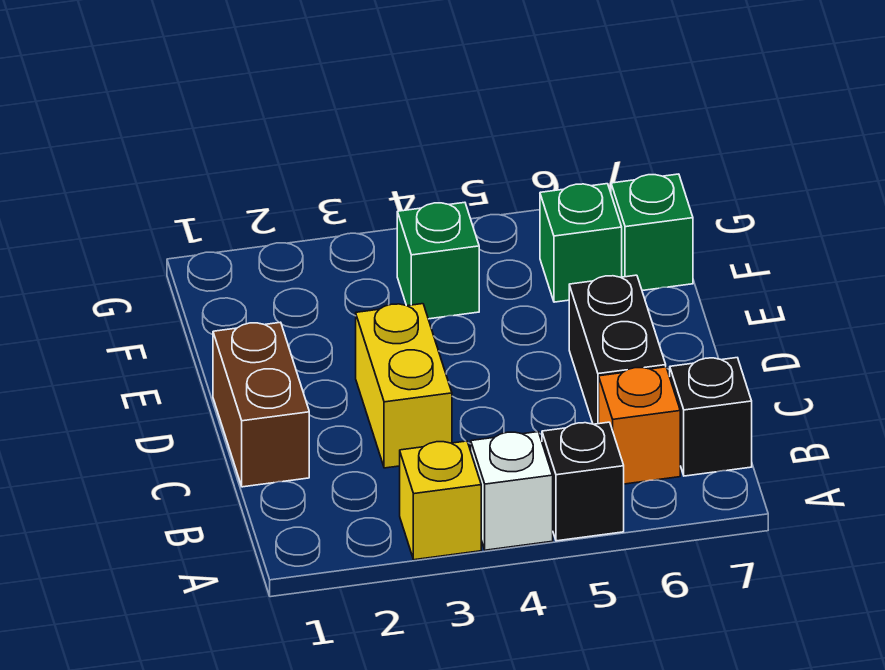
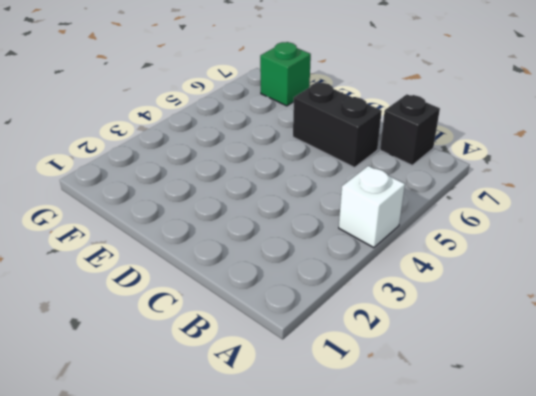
none -> yellow 1x1 brick [400,441,481,560]
none -> black 1x1 brick [542,422,624,541]

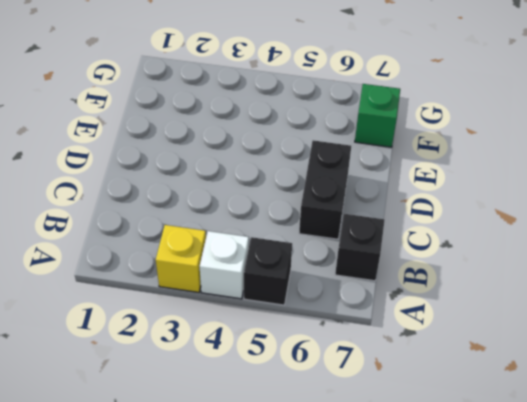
none -> orange 1x1 brick [599,367,680,484]
none -> brown 1x2 brick [213,322,309,487]

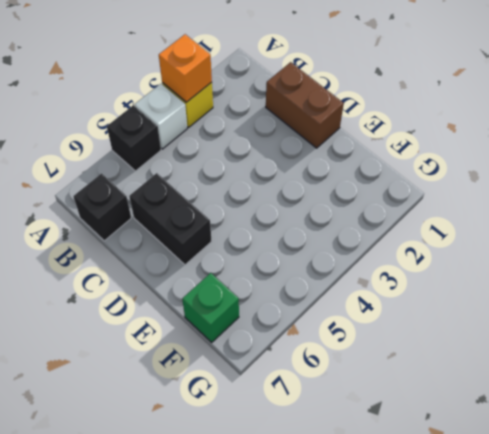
orange 1x1 brick [159,34,212,102] -> orange 1x1 brick moved to [599,367,680,484]
none -> yellow 1x2 brick [356,304,452,468]
none -> green 1x1 brick [397,202,479,319]

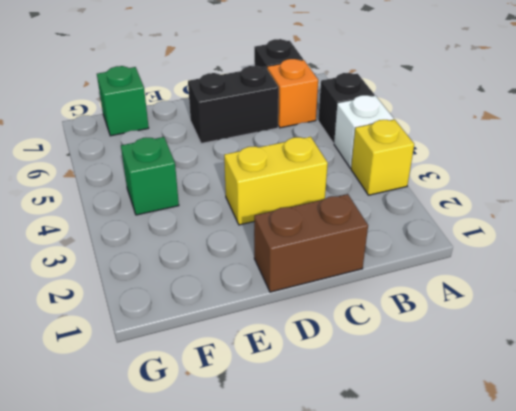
none -> green 1x1 brick [540,184,622,302]

